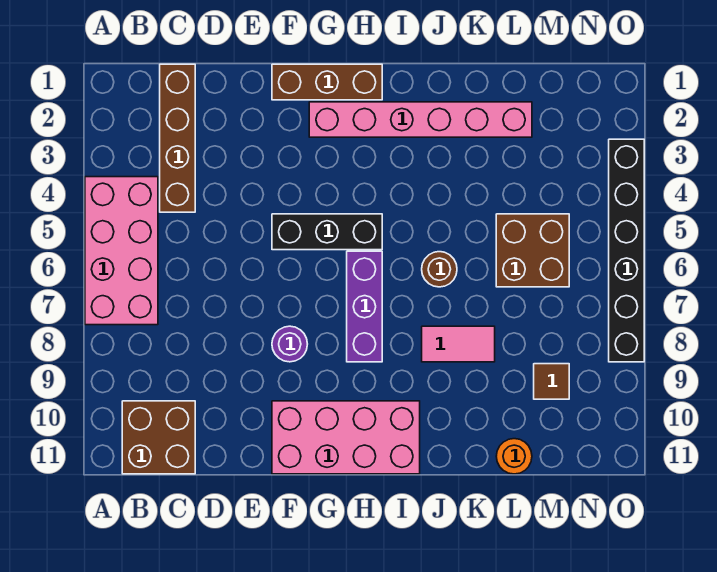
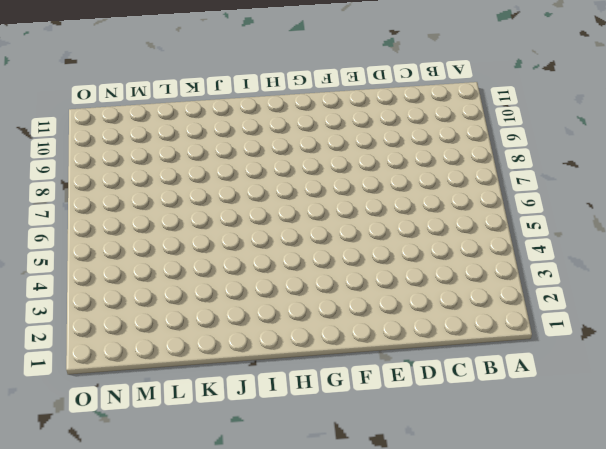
none -> pink 2x4 brick [85,177,158,325]
none -> brown 2x2 brick [122,401,195,474]
none -> brown 1x4 brick [160,64,195,212]

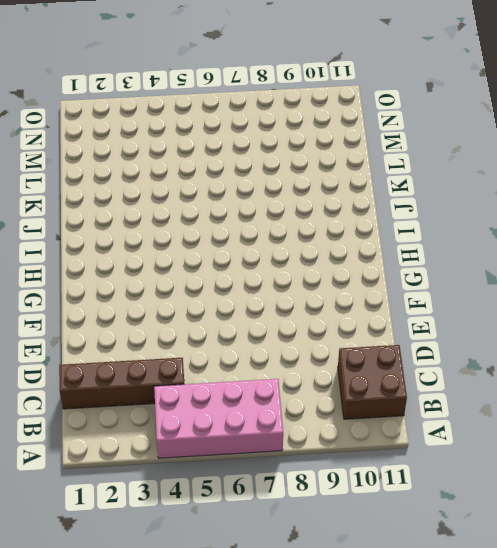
none -> brown 1x3 brick [272,64,382,100]
none -> black 1x3 brick [272,214,382,250]
none -> purple 1x1 round brick [272,326,307,362]

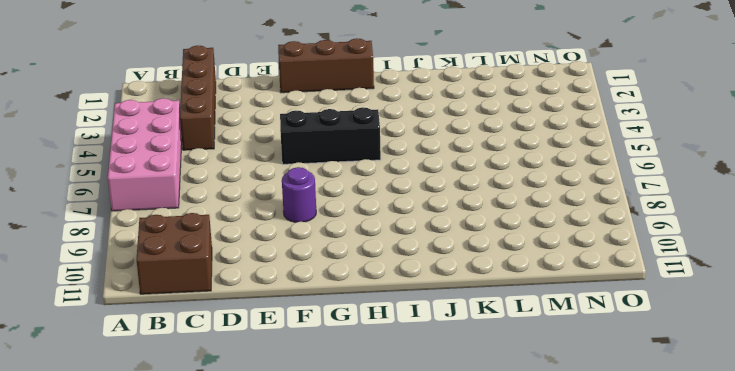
none -> pink 2x4 brick [272,401,420,474]
none -> pink 1x6 brick [309,102,532,137]
none -> purple 1x3 brick [347,251,382,362]

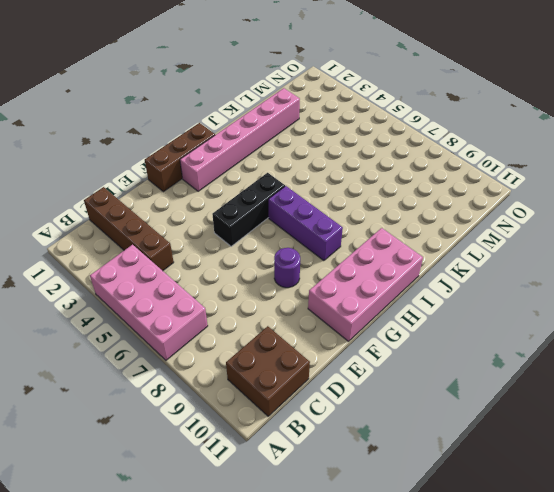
none -> brown 1x1 round brick [422,252,457,287]
none -> pink 1x2 tile [422,326,495,362]
none -> brown 2x2 brick [496,214,569,287]

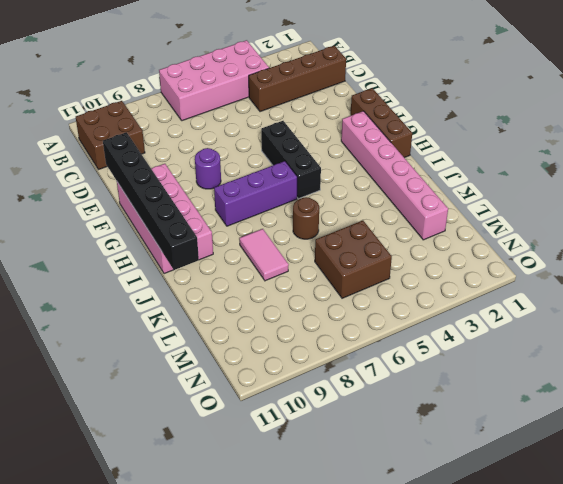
black 1x6 brick [103,132,199,270] -> black 1x6 brick turned to [609,139,644,362]
none -> orange 1x1 round brick [496,439,532,474]
none -> brown 1x1 tile [534,364,569,399]

